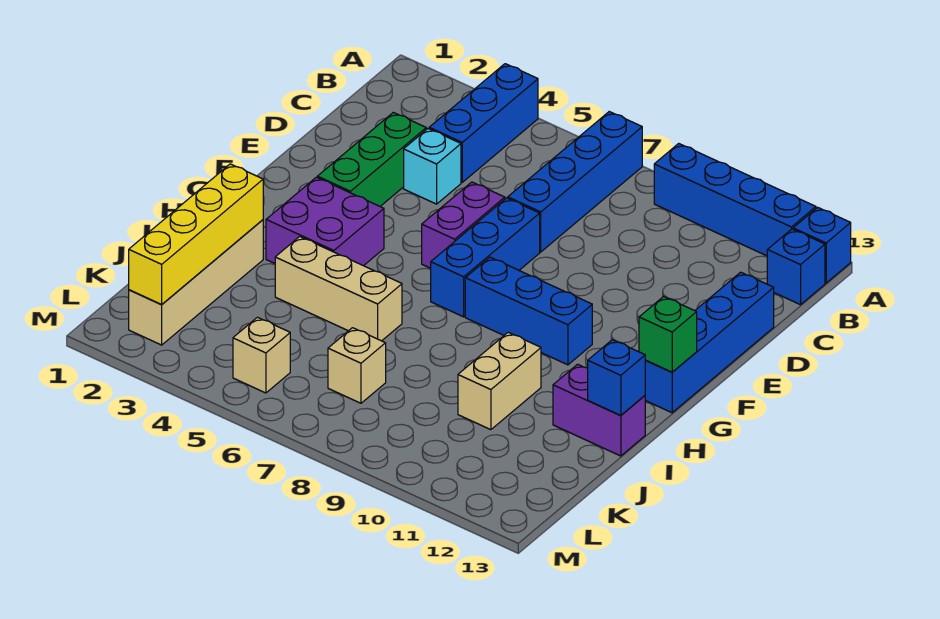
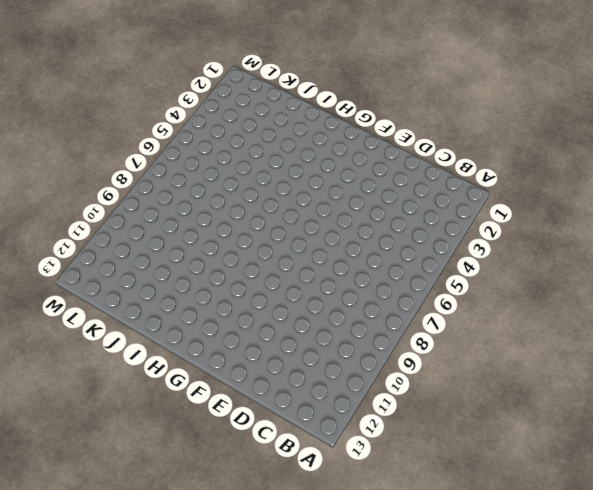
none -> blue 1x3 brick [429,64,538,182]
none -> blue 1x4 brick [508,112,642,252]
none -> blue 1x4 brick [654,144,816,256]

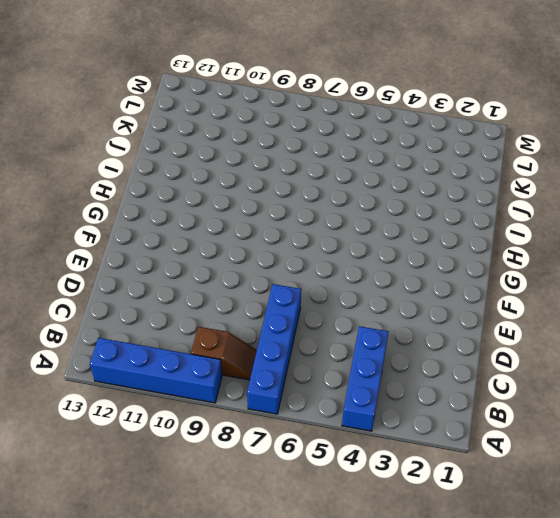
brown 1x2 slope [191,327,257,380] -> none
none -> blue 1x1 brick [793,207,851,283]
none -> blue 1x1 brick [767,229,825,305]
none -> green 1x3 brick [317,112,426,206]

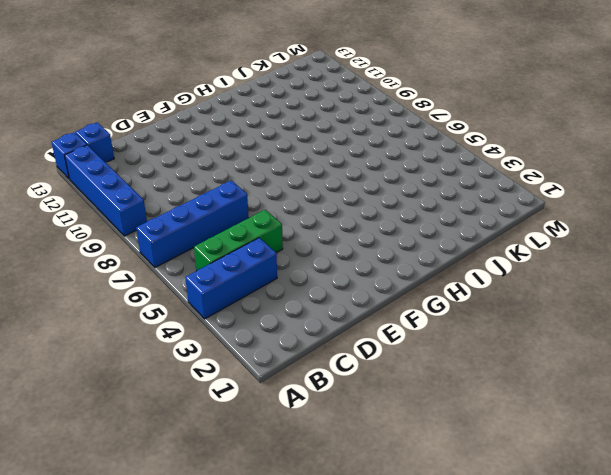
green 1x3 brick [194,210,283,271] -> green 1x3 brick moved to [317,112,426,206]
none -> cyan 1x1 brick [404,129,461,204]
none -> blue 1x4 brick [645,272,774,413]
none -> purple 1x2 brick [422,182,505,268]

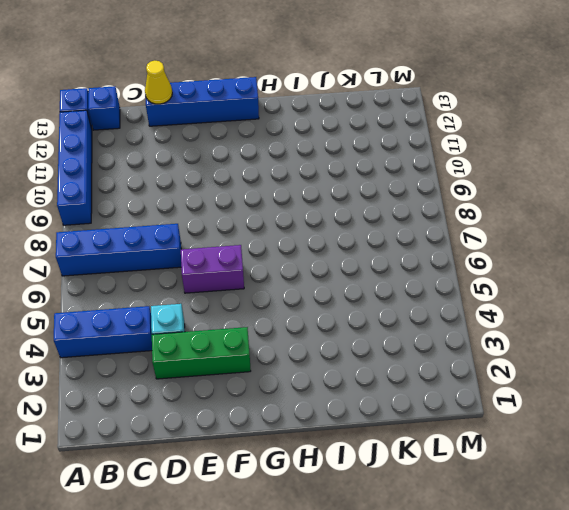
yellow 1x1 cone [145,61,172,104] -> none
none -> blue 1x3 brick [431,198,540,317]
none -> purple 2x2 brick [266,177,384,266]
none -> blue 1x3 brick [465,257,592,365]

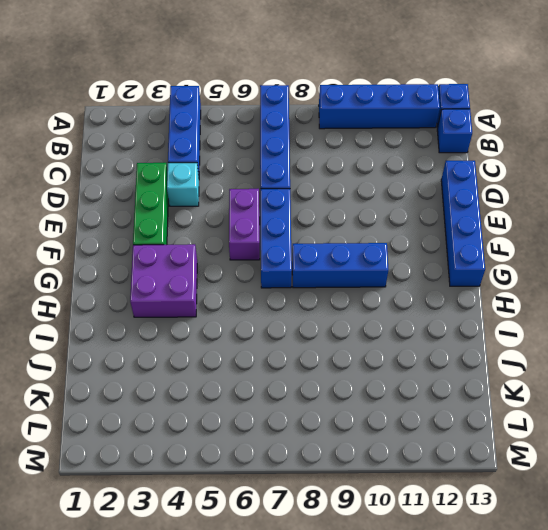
none -> tan 1x4 brick [129,220,263,345]
none -> tan 1x3 brick [275,237,402,341]
none -> tan 1x2 brick [458,332,541,430]

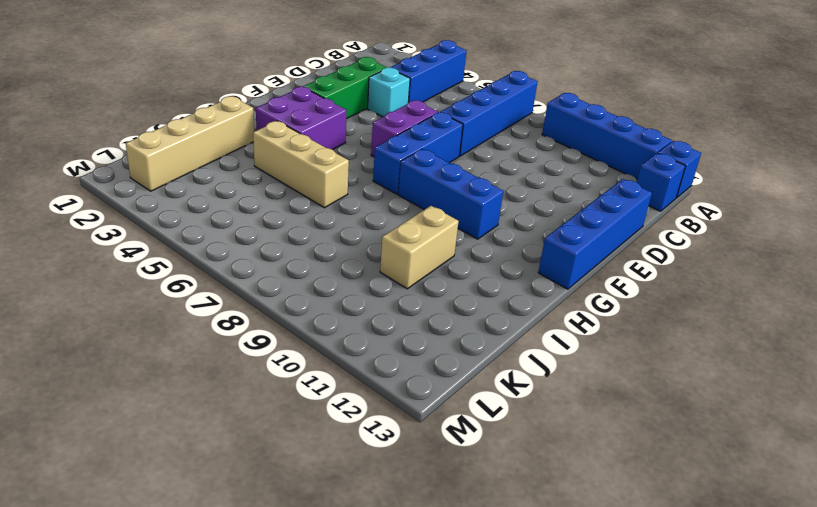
none -> purple 1x2 brick [553,364,645,456]
none -> tan 1x1 brick [328,328,386,403]
none -> tan 1x1 brick [233,317,290,393]

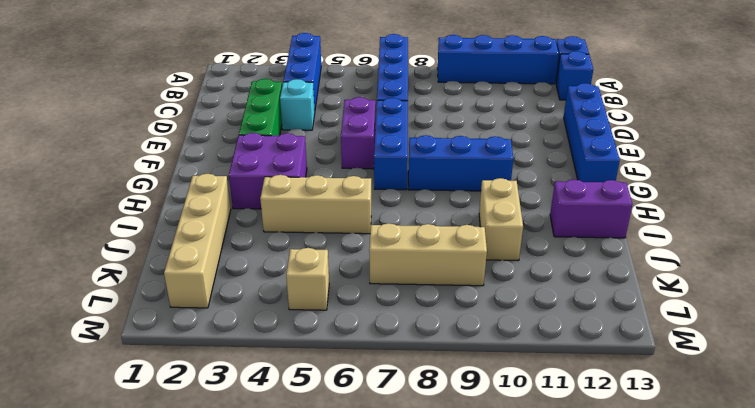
tan 1x3 brick [369,223,487,286] -> tan 1x1 brick [328,328,386,403]
none -> green 1x1 brick [639,297,697,372]
none -> yellow 1x4 brick [129,164,263,305]
none -> blue 1x1 brick [588,340,645,415]

